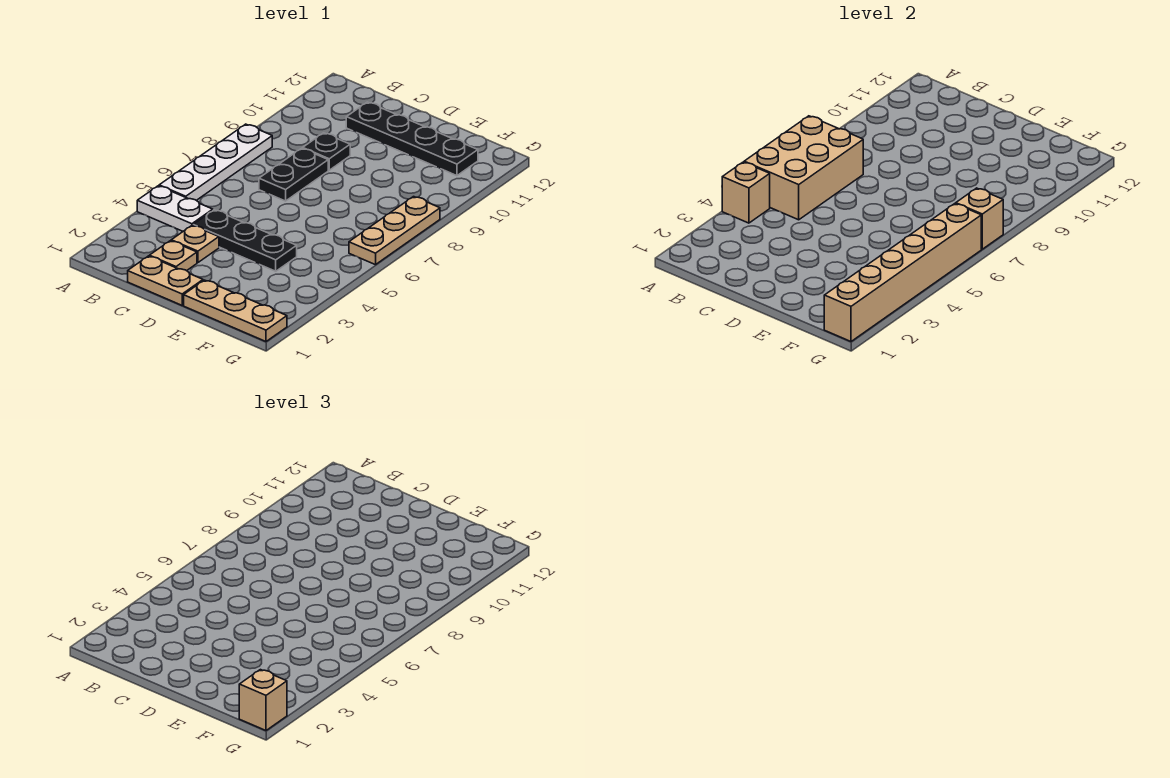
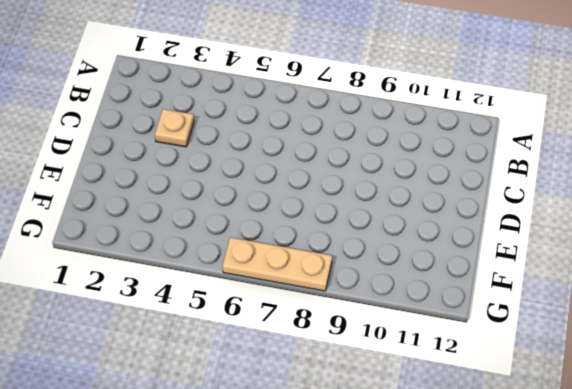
none -> white 1x2 plate [137,186,213,231]
none -> white 1x4 plate [159,124,272,200]
none -> tan 1x2 plate [128,256,203,305]

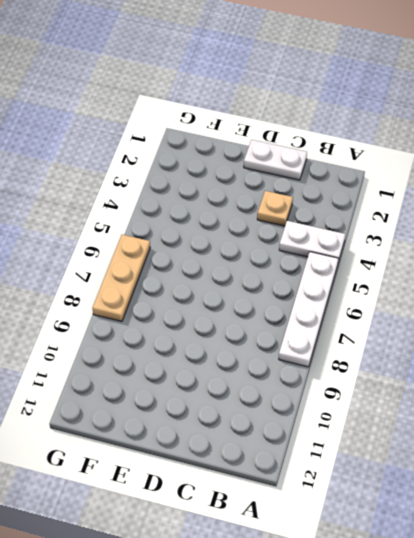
white 1x2 plate [244,140,307,180] -> tan 1x2 plate [128,256,203,305]
none -> tan 1x1 plate [149,241,197,271]
none -> black 1x3 plate [193,210,297,271]
none -> black 1x2 plate [259,148,328,201]

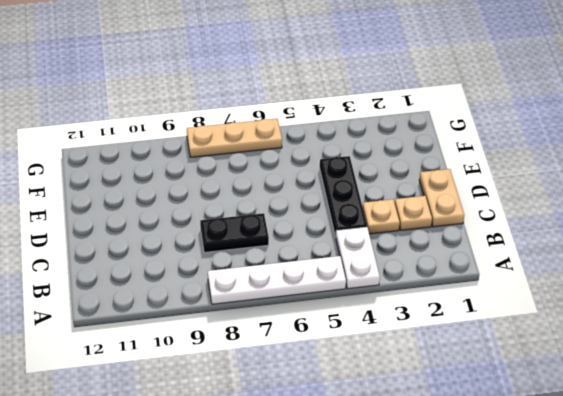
none -> black 1x1 plate [303,133,350,170]
none -> black 1x4 plate [346,102,478,176]
none -> tan 1x3 plate [184,280,287,342]

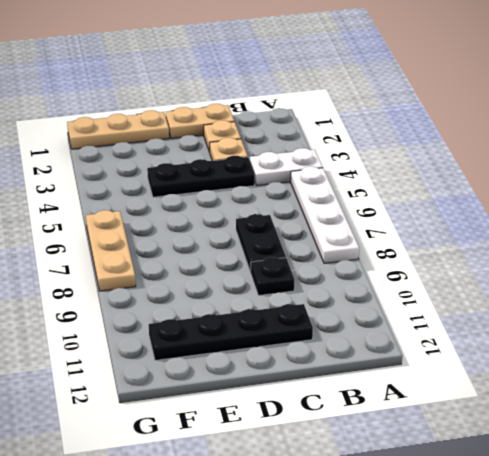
none -> tan 1x1 brick [722,162,770,223]
none -> tan 2x3 brick [744,116,863,220]
none -> tan 1x6 brick [824,204,981,342]

